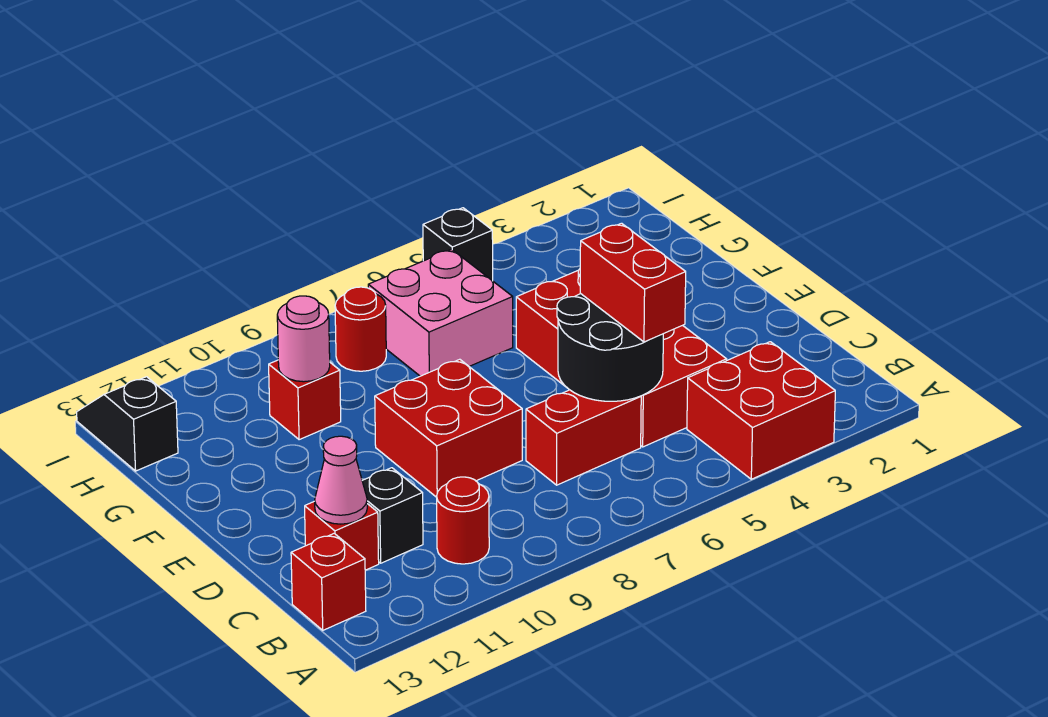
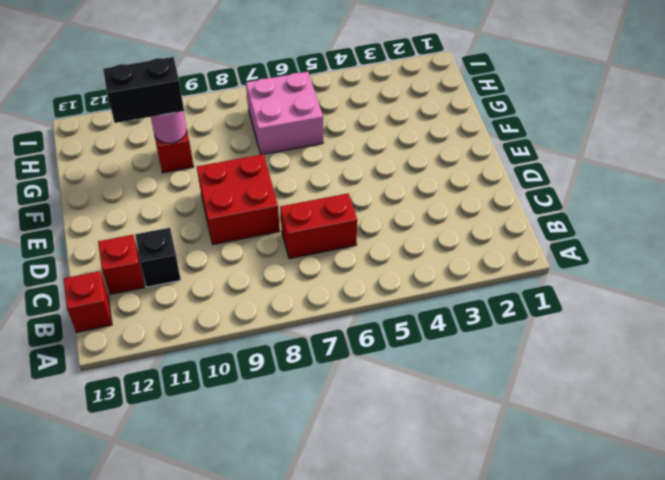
black 1x2 brick [103,57,184,123] -> none
none -> red 2x2 brick [687,342,835,479]
none -> red 1x1 round brick [437,477,489,564]
none -> red 2x4 brick [516,269,727,447]

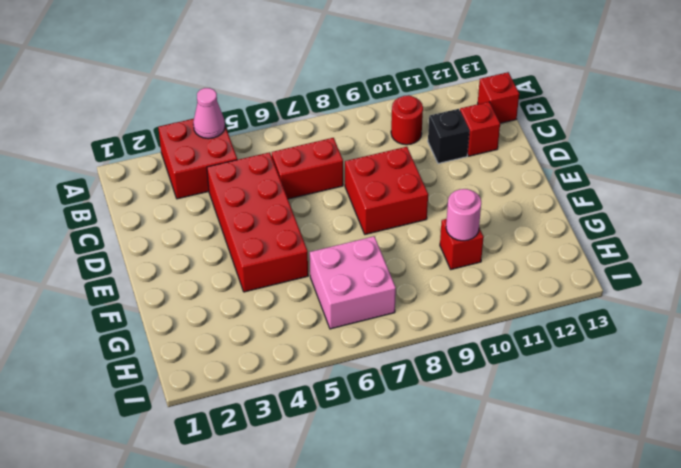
pink 1x1 cone [193,88,225,139] -> pink 1x1 cone moved to [315,436,367,524]
none -> red 1x1 round brick [335,287,386,371]
none -> black 1x2 slope [77,377,178,471]
none -> black 1x1 brick [423,208,493,281]

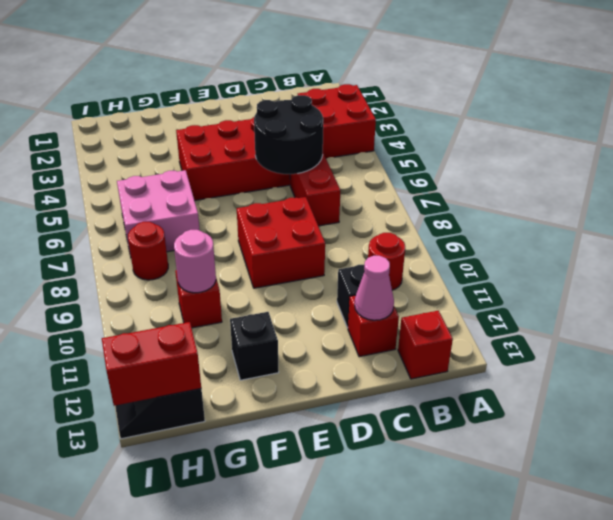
black 1x1 brick [230,312,279,380] -> black 1x1 brick moved to [423,208,493,281]
red 1x2 brick [102,322,201,406] -> red 1x2 brick moved to [580,223,686,342]

